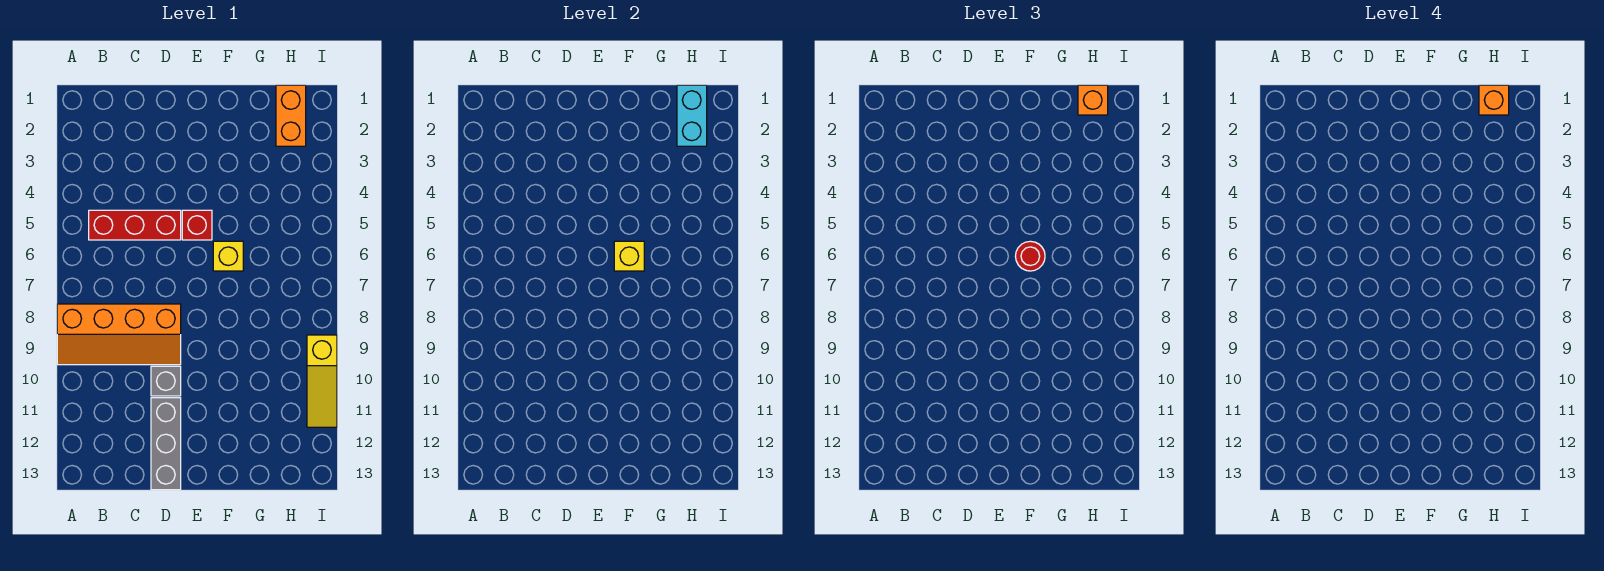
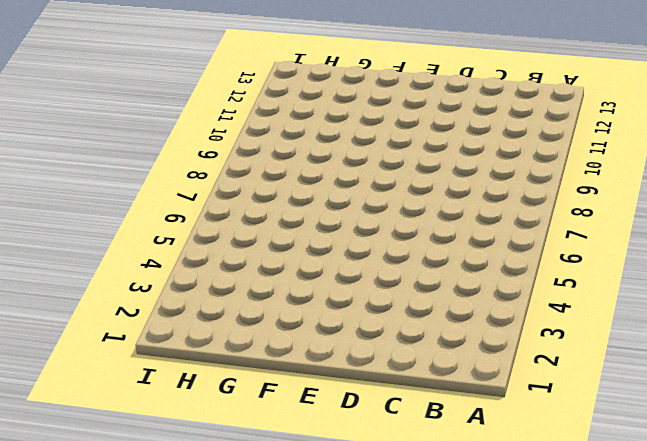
none -> orange 2x4 slope [57,304,181,365]
none -> red 1x3 brick [89,210,181,240]
none -> grey 1x1 brick [151,366,181,396]

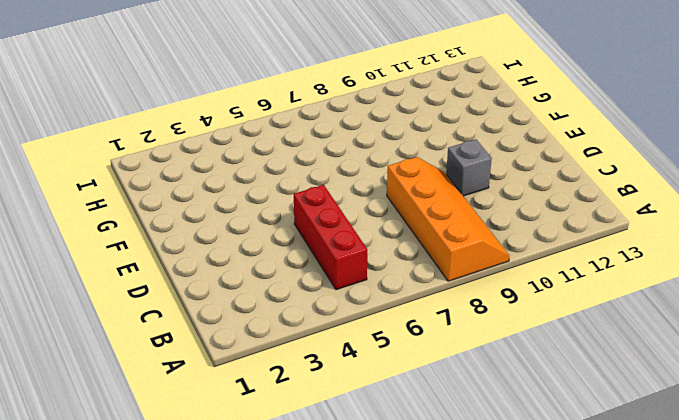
none -> grey 1x3 brick [151,398,181,490]
none -> red 1x1 brick [182,210,212,240]
none -> yellow 1x1 brick [213,241,243,271]

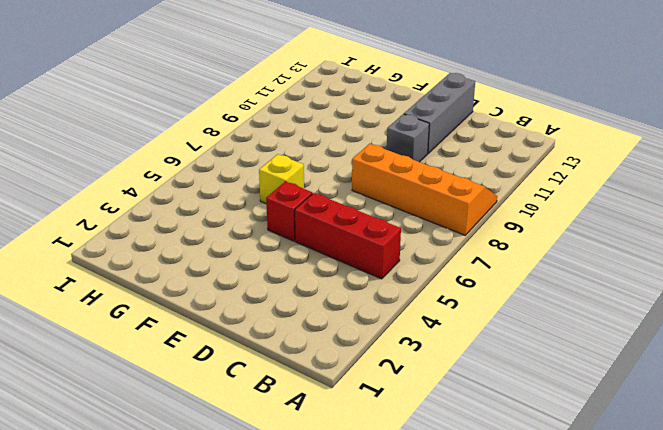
none -> orange 1x2 brick [276,85,306,146]
none -> yellow 1x3 slope [307,335,337,427]
none -> yellow 1x1 brick [614,241,644,271]

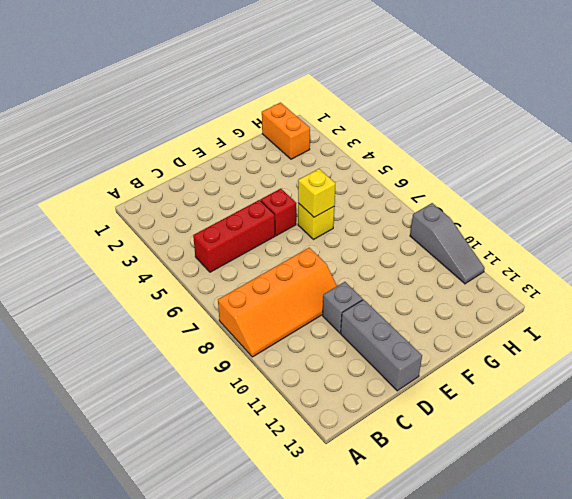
grey 1x3 slope [410,203,485,284] -> yellow 1x3 slope [307,335,337,427]
none -> cyan 1x2 brick [677,85,707,146]
none -> red 1x1 round brick [1015,241,1045,271]
none -> orange 1x1 brick [1078,85,1108,115]

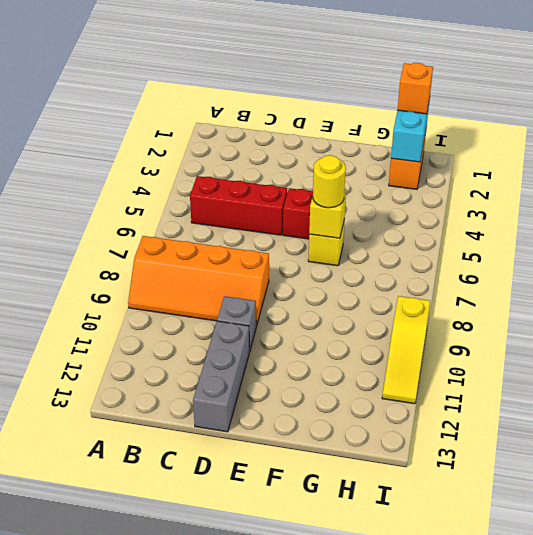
yellow 1x1 round brick [313,155,346,208] -> red 1x1 round brick [1015,241,1045,271]
none -> orange 1x1 brick [1479,85,1509,115]

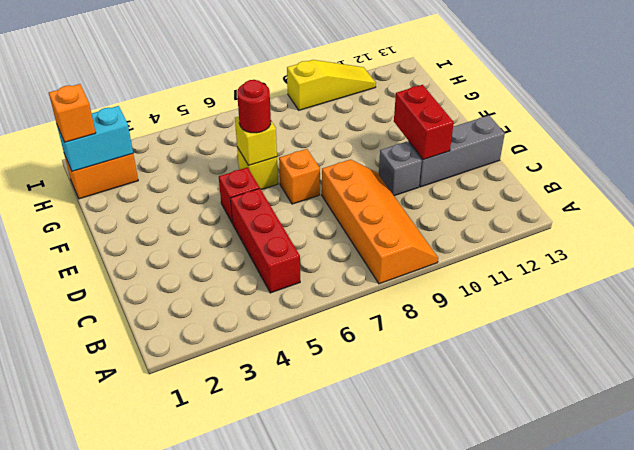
red 1x2 brick [394,85,454,160] -> none
orange 1x1 brick [279,149,320,204] -> orange 1x1 brick moved to [1479,85,1509,115]

